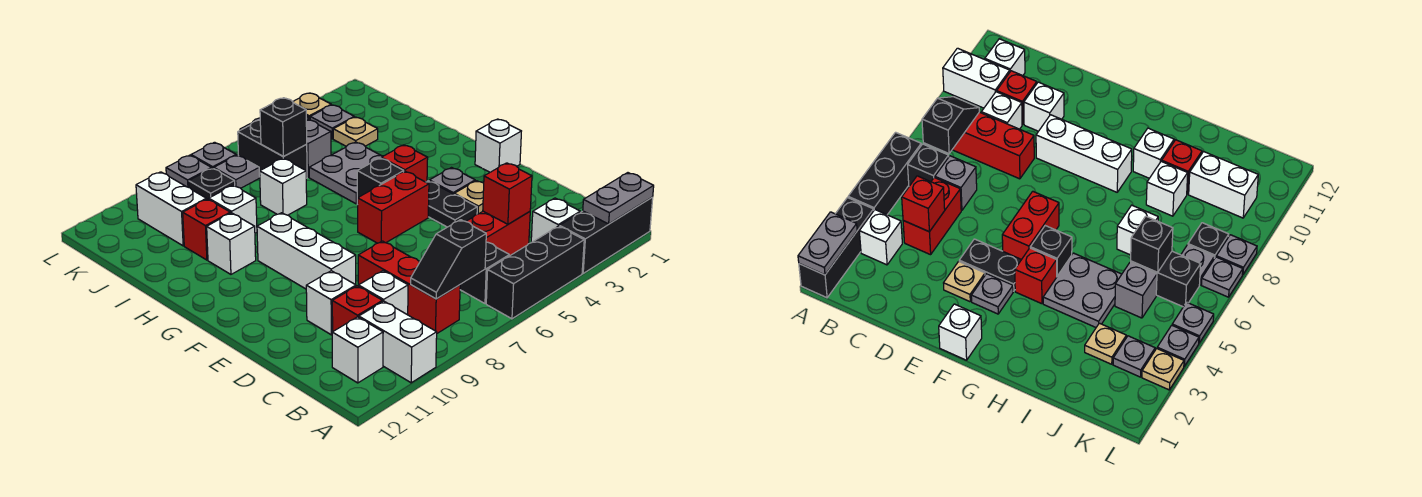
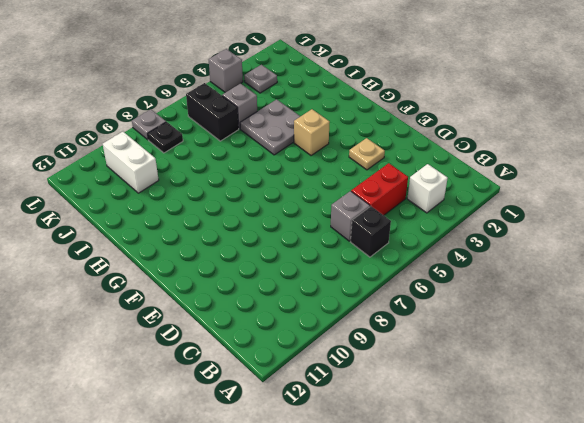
tan 1x1 brick [294,109,330,156] -> red 1x1 brick [381,145,428,182]
grey 1x1 brick [209,49,243,92] -> grey 1x1 plate [1157,325,1199,366]
none -> black 1x3 brick [559,197,653,273]
none -> black 1x3 brick [486,226,584,319]
none -> white 1x2 brick [359,301,437,383]
none -> red 1x3 brick [358,241,460,333]

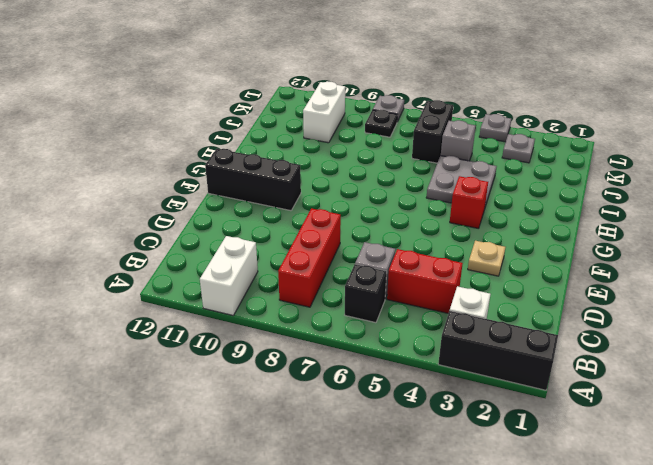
black 1x3 brick [205,149,301,211] -> black 1x3 brick moved to [486,226,584,319]
none -> white 1x1 brick [332,317,383,383]
none -> white 1x1 brick [359,271,408,315]
none -> red 1x1 brick [332,286,382,331]
none -> white 1x1 brick [306,271,356,335]

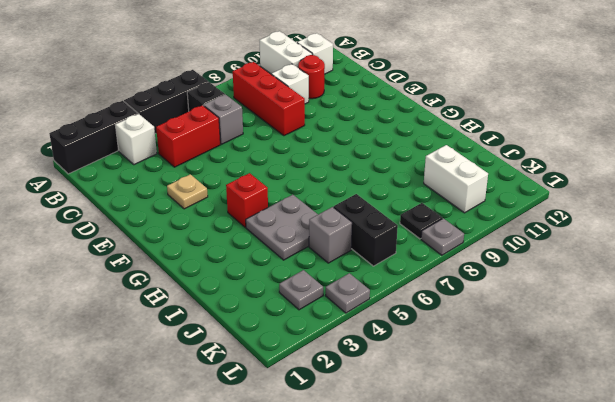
red 1x1 round brick [298,55,325,99] -> red 1x1 brick [332,286,382,331]
none -> white 1x1 brick [306,271,356,335]
none -> black 1x2 plate [426,181,477,227]
none -> white 1x3 brick [257,213,356,289]
none -> white 1x1 brick [475,119,521,172]

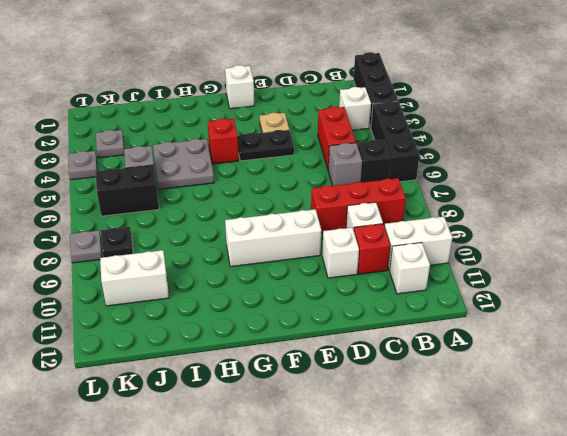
none -> grey 1x1 plate [429,168,475,194]
none -> red 1x2 brick [358,171,429,243]
none -> black 1x1 brick [357,158,404,204]
none -> white 1x1 brick [207,213,256,274]

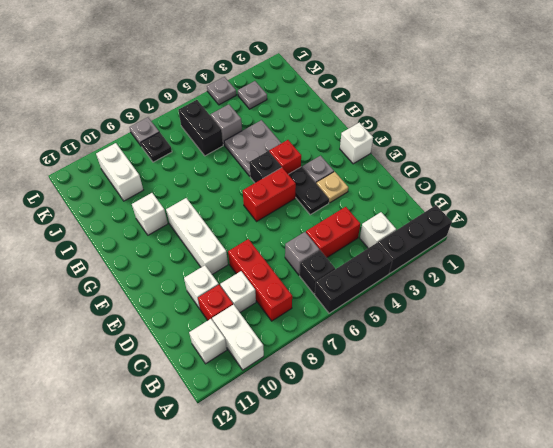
none -> white 1x1 brick [260,158,307,215]
none -> white 1x1 brick [209,185,257,233]
none -> red 1x1 brick [183,199,230,260]
none -> tan 1x1 plate [333,117,378,146]

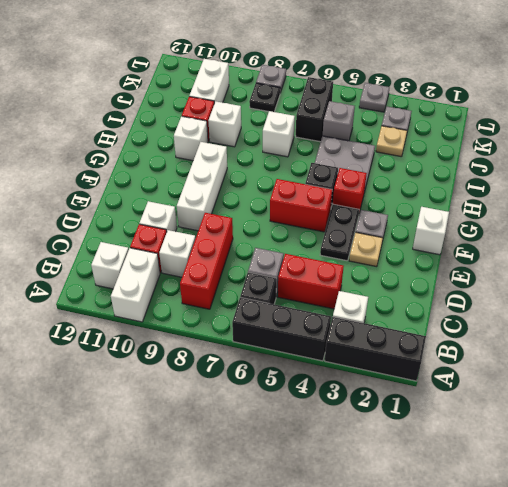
none -> grey 1x1 plate [214,155,260,188]
none -> tan 1x1 plate [293,93,331,120]
none -> grey 1x1 plate [1172,302,1214,343]
none -> grey 1x1 plate [191,142,236,168]

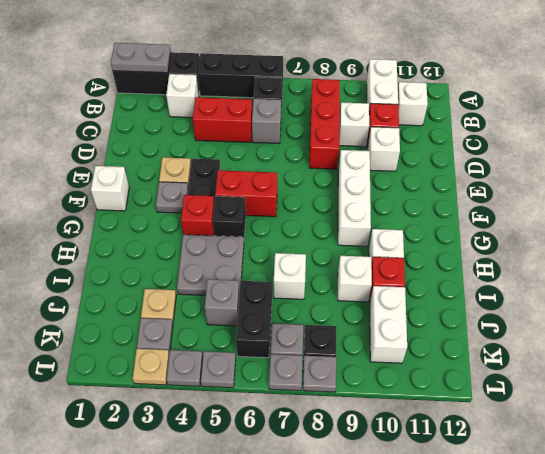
none -> black 1x2 slope [411,220,486,299]
none -> red 1x1 brick [483,163,532,224]
none -> black 1x1 brick [260,98,307,157]

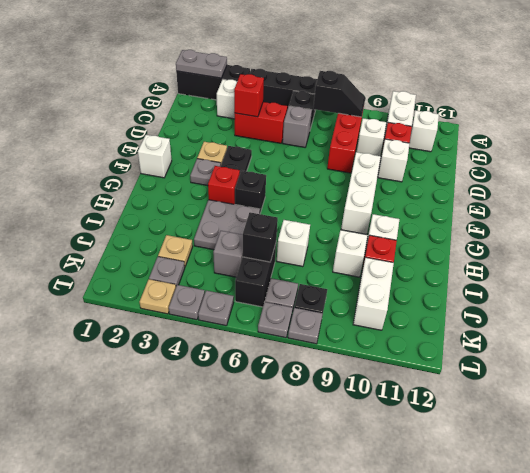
none -> red 1x2 brick [358,171,429,243]

